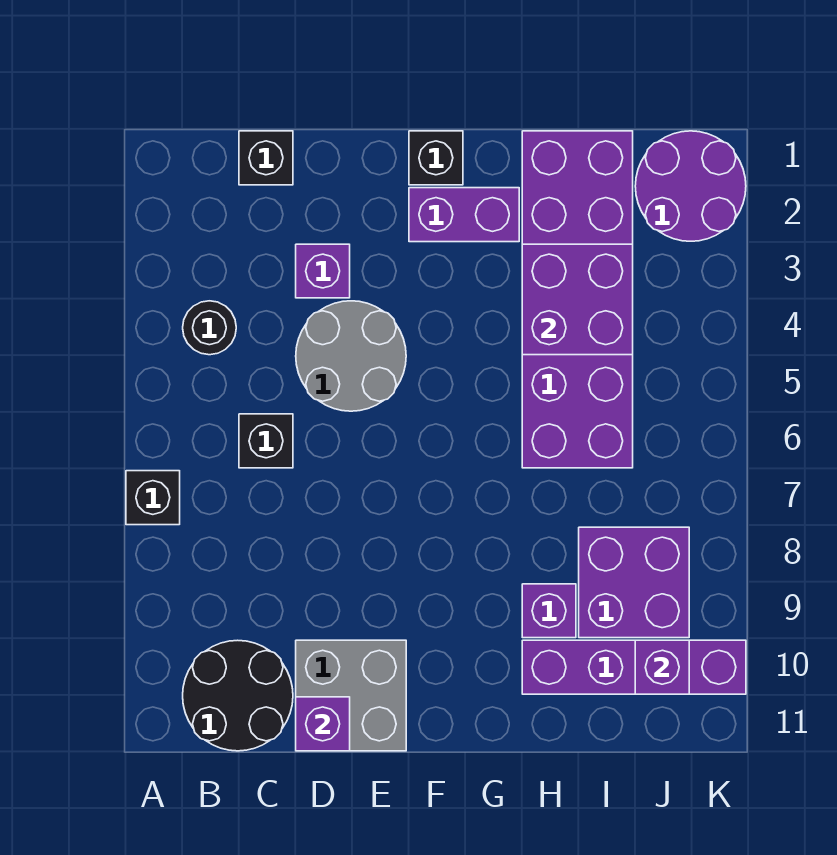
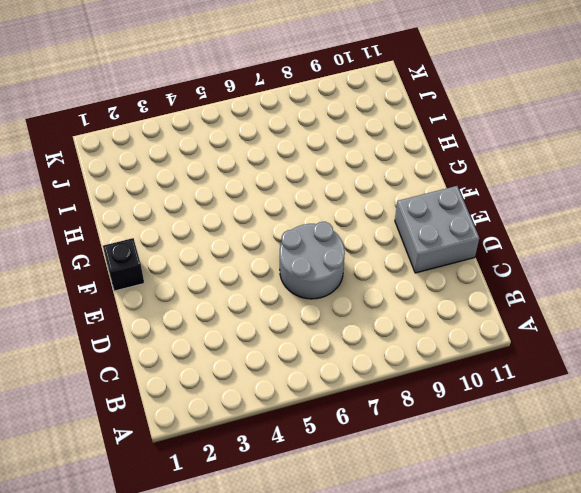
grey 2x2 round brick [280,222,345,299] -> grey 2x2 round brick moved to [296,301,406,411]
none -> black 1x1 brick [126,471,180,525]
none -> black 1x1 round brick [183,301,236,355]
none -> black 2x2 round brick [183,640,293,751]

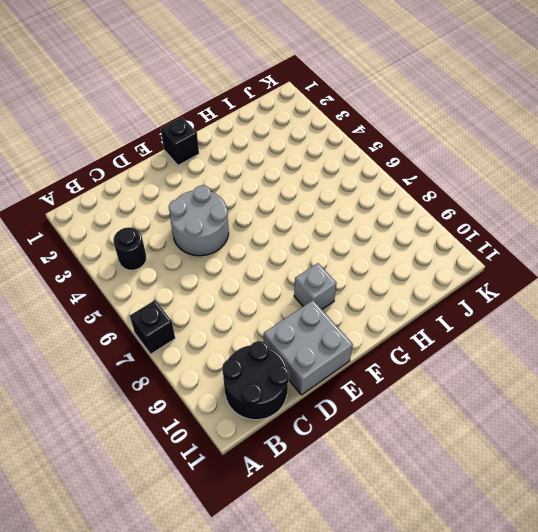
grey 1x1 brick [294,263,337,309] -> none
none -> black 1x1 brick [239,131,293,185]
none -> black 1x1 brick [239,414,293,468]
none -> purple 1x1 brick [296,244,350,298]

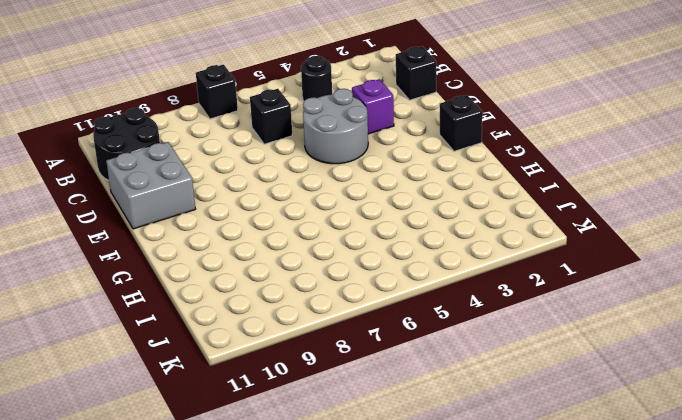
none -> purple 1x2 brick [409,188,519,242]
none -> purple 2x6 brick [522,131,633,468]
none -> purple 1x1 brick [522,584,576,638]

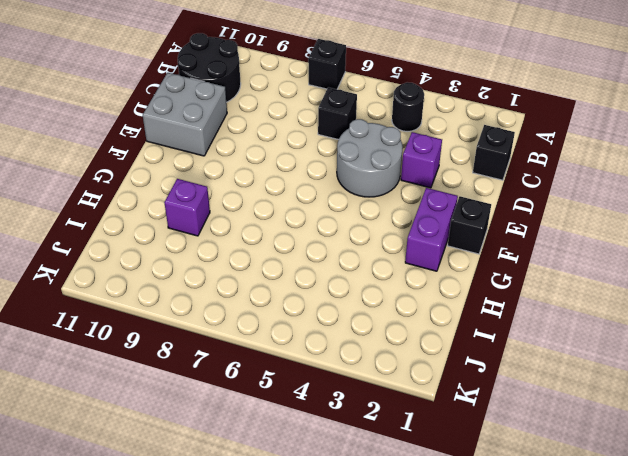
none -> purple 2x6 brick [522,131,633,468]
none -> purple 1x4 brick [522,640,746,694]
none -> purple 2x2 brick [579,527,689,638]

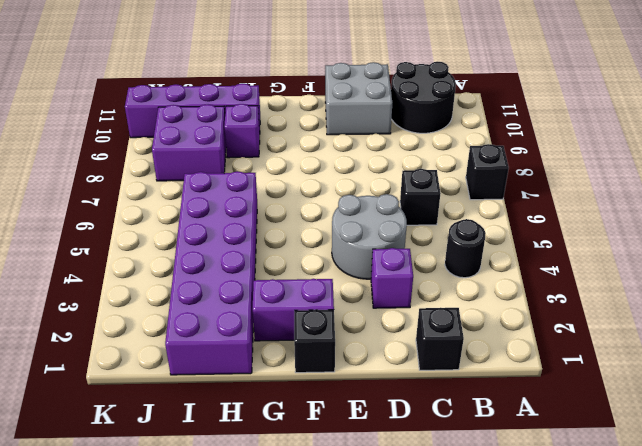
none -> purple 2x2 round brick [635,131,746,241]
none -> purple 1x1 brick [296,697,350,751]
none -> purple 2x2 brick [522,244,633,355]

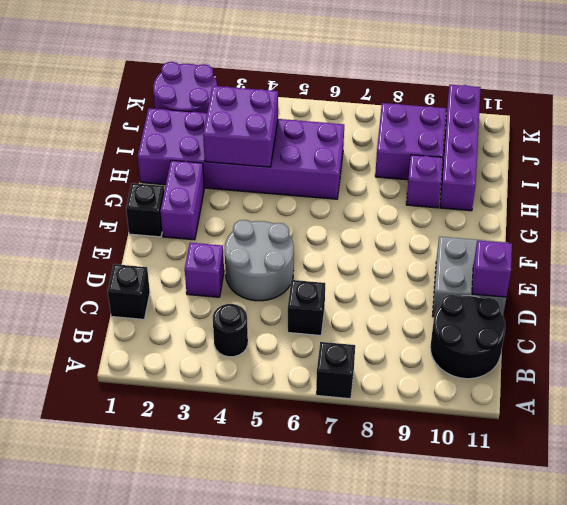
none -> purple 1x1 brick [635,640,689,694]

